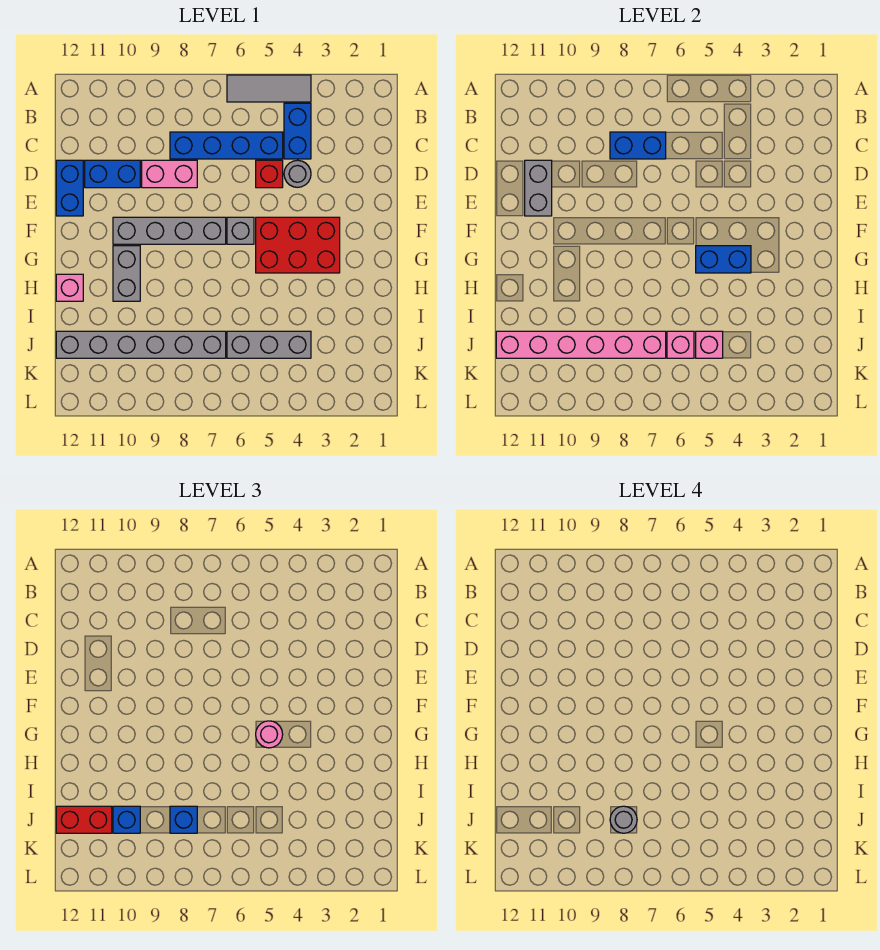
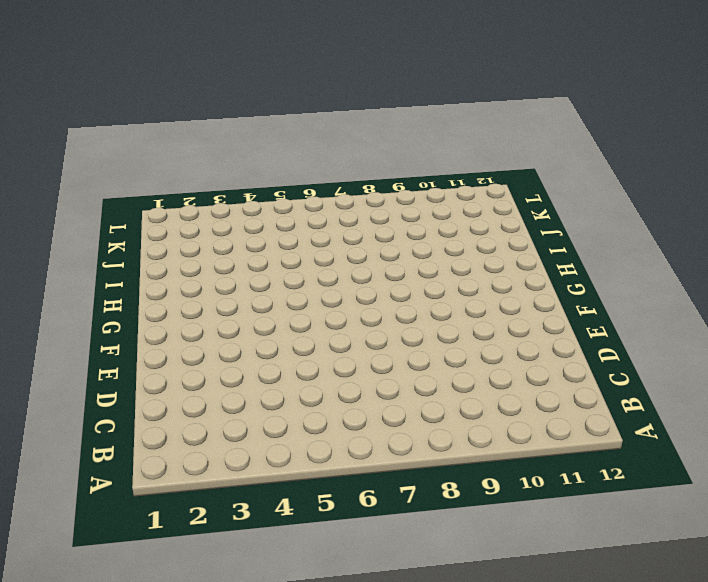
none -> grey 1x3 tile [227,75,311,102]
none -> blue 1x2 brick [284,103,311,159]
none -> blue 1x4 brick [170,132,283,159]

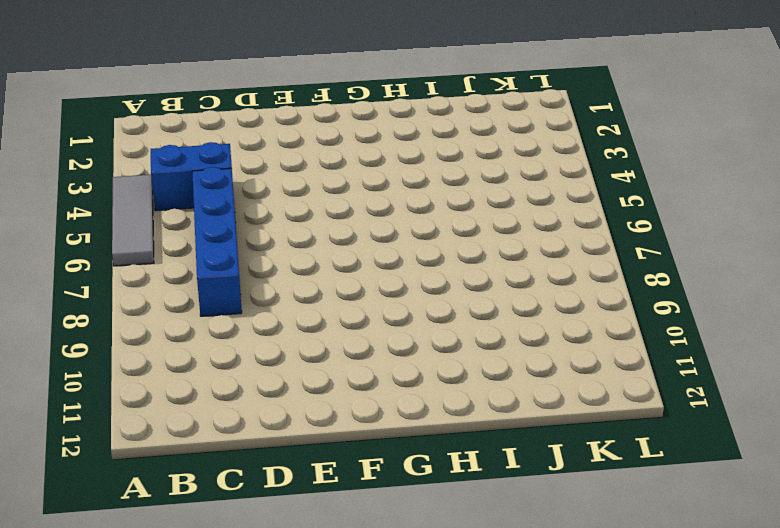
none -> grey 1x1 round brick [284,160,311,187]
none -> red 1x1 brick [256,160,283,188]
none -> pink 1x2 brick [142,160,197,188]

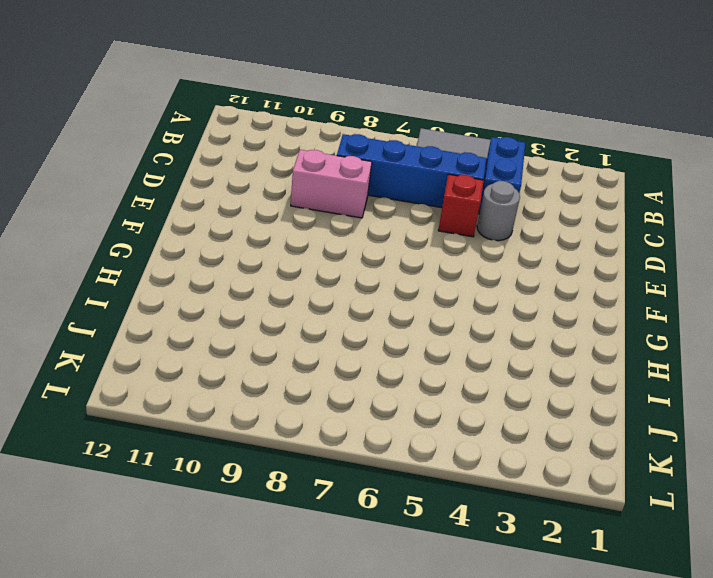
none -> blue 1x2 brick [85,160,140,188]
none -> blue 1x2 brick [56,160,83,216]
none -> red 2x3 brick [256,217,340,273]

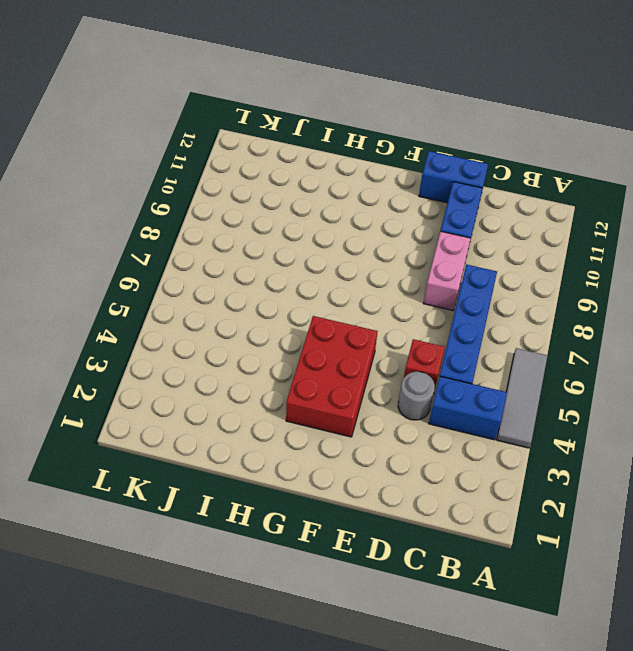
none -> grey 1x1 brick [227,217,254,244]
none -> grey 1x4 brick [113,217,226,244]
none -> grey 1x2 brick [113,246,140,301]

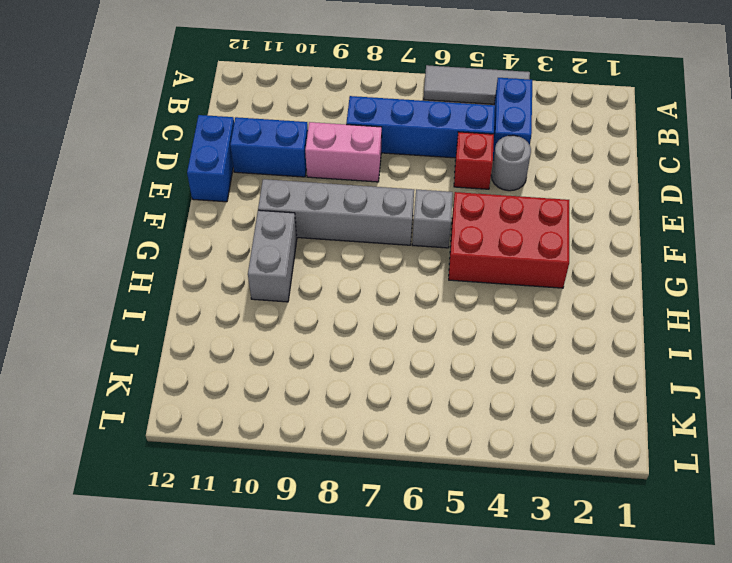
none -> pink 1x1 brick [56,274,83,301]
none -> grey 1x3 brick [227,331,311,358]
none -> grey 1x6 brick [56,331,226,358]

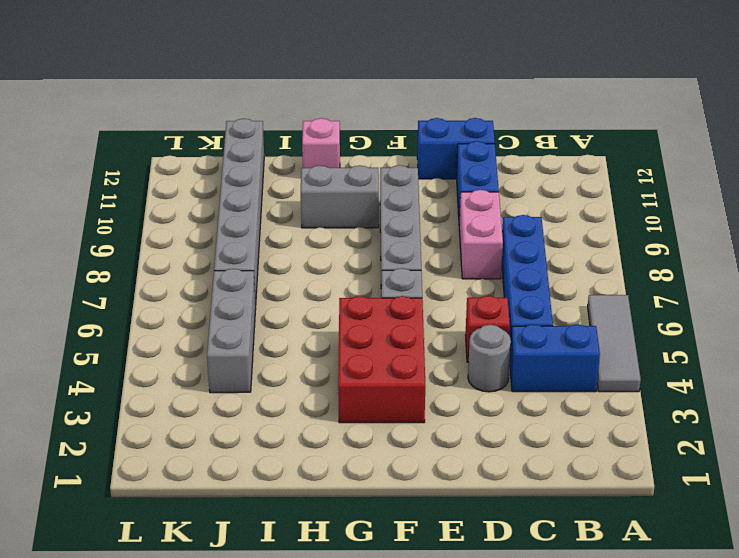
none -> blue 1x2 brick [610,132,666,159]
none -> grey 1x2 brick [525,160,552,216]
none -> blue 1x2 brick [696,246,751,273]

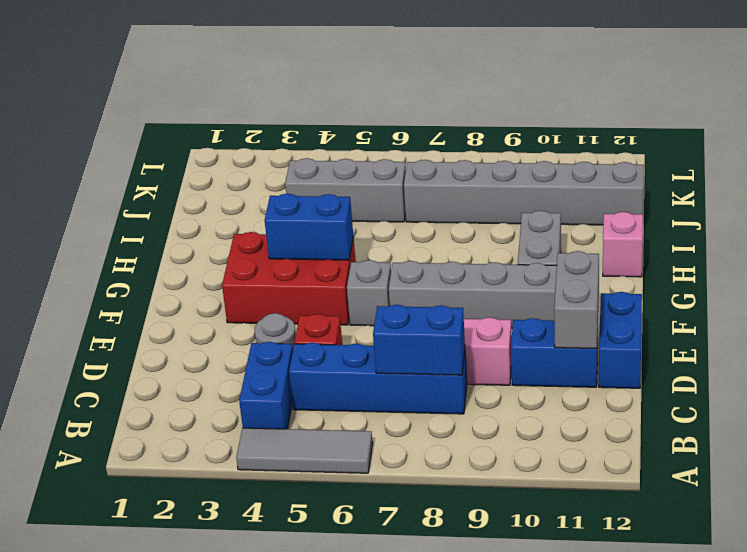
none -> pink 1x1 brick [696,331,723,358]
none -> pink 1x1 brick [667,331,694,358]
none -> pink 1x6 brick [496,331,666,358]

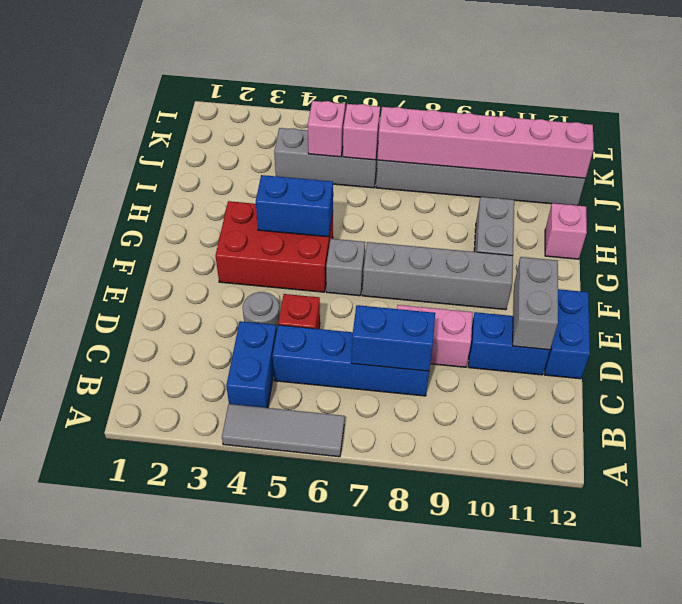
none -> pink 1x1 round brick [256,721,283,748]
none -> blue 1x1 brick [170,806,197,833]
none -> blue 1x1 brick [113,806,140,833]

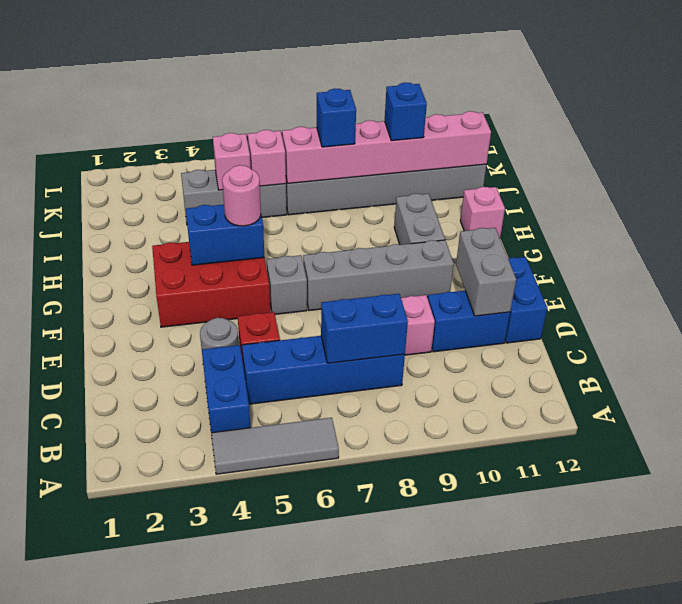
none -> red 1x2 brick [56,806,112,833]
none -> grey 1x1 round brick [610,806,637,833]

